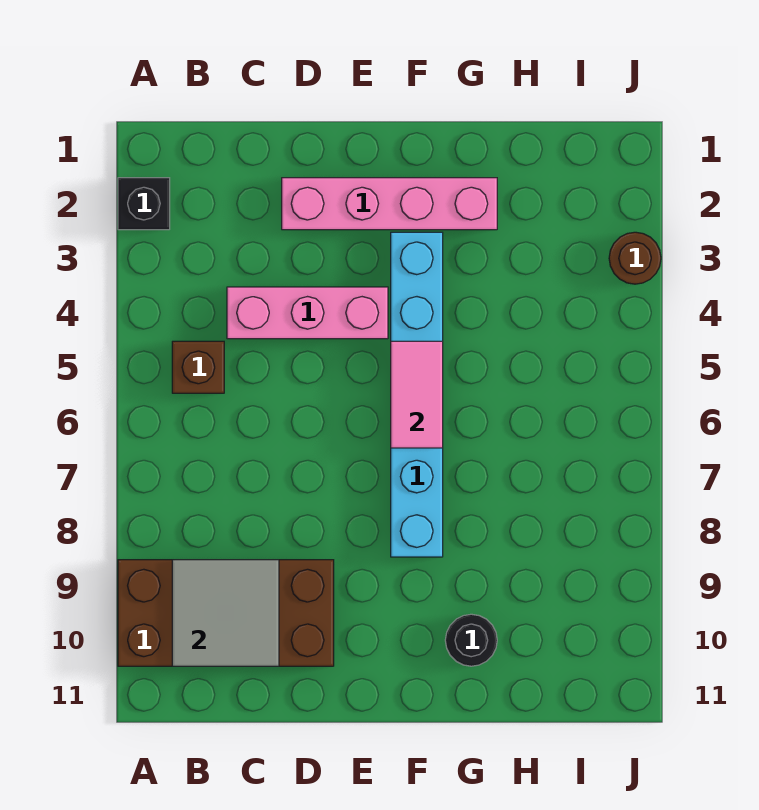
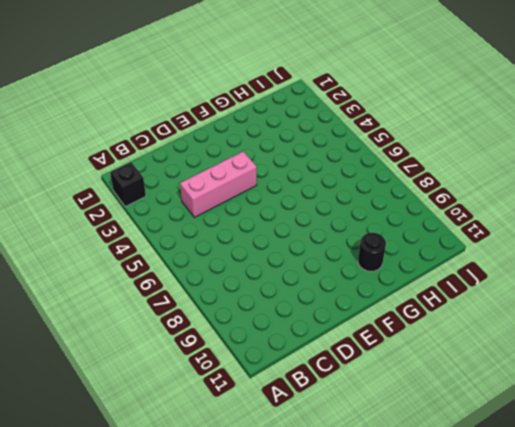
none -> brown 2x4 brick [118,560,334,666]
none -> brown 1x1 brick [172,341,224,393]

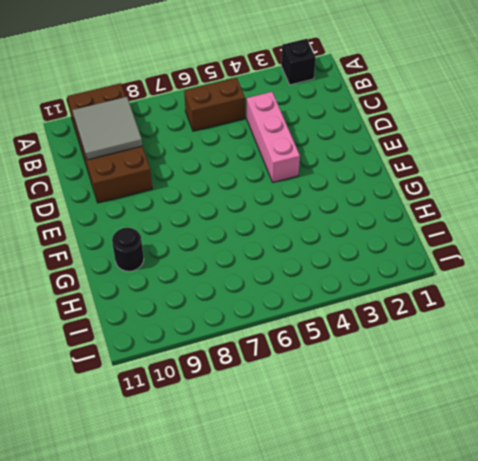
brown 1x2 brick [184,78,245,131] -> brown 1x1 brick [172,341,224,393]
none -> pink 1x4 brick [282,178,497,230]
none -> cyan 1x6 brick [391,232,443,557]

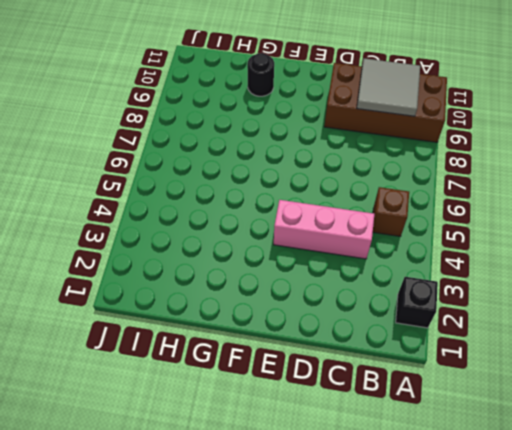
none -> pink 1x4 brick [282,178,497,230]
none -> cyan 1x6 brick [391,232,443,557]

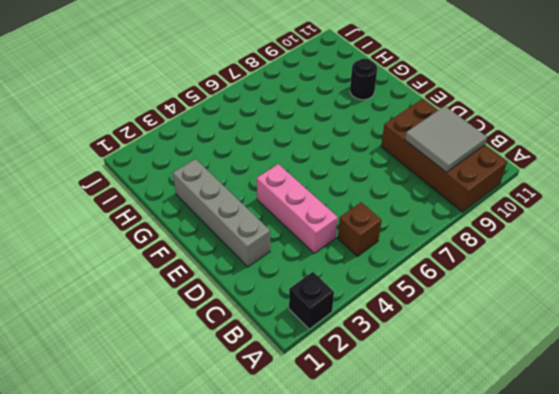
grey 1x4 brick [173,159,270,267] -> pink 1x4 brick [282,178,497,230]
none -> cyan 1x6 brick [391,232,443,557]
none -> brown 1x1 round brick [609,232,661,284]

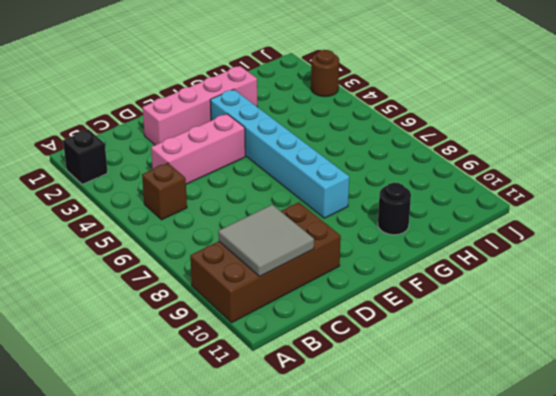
none -> pink 1x2 tile [391,341,443,448]

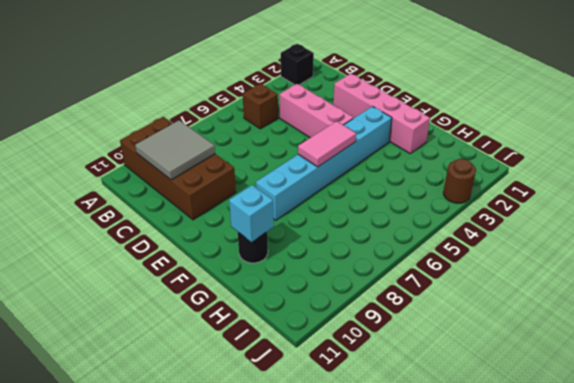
cyan 1x1 brick [229,185,274,242] -> none

